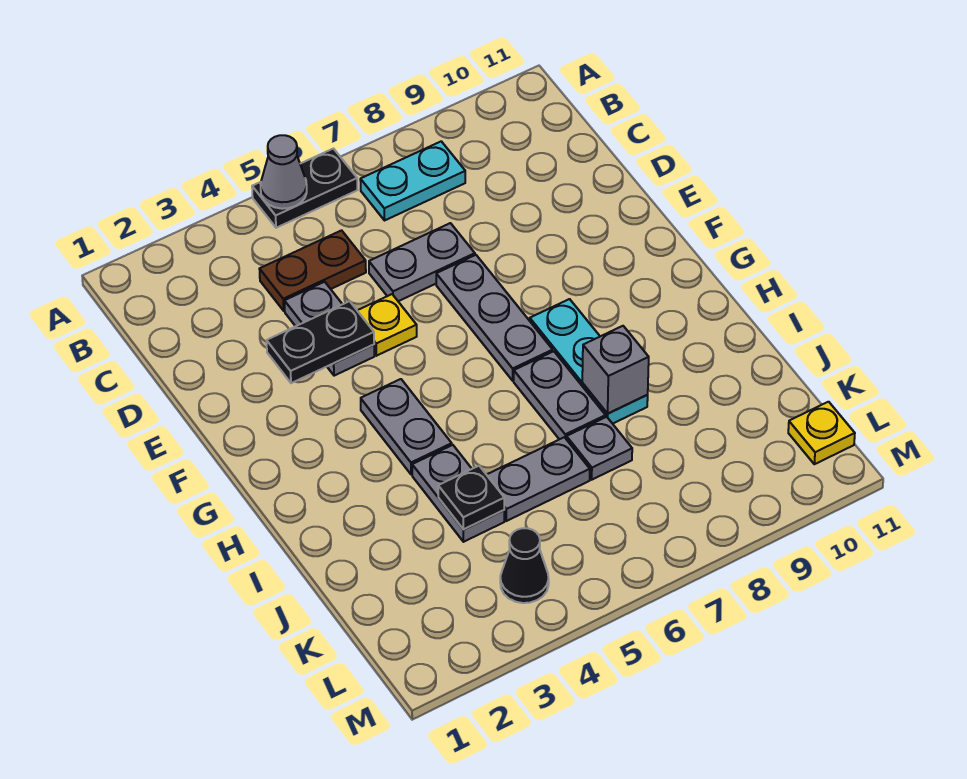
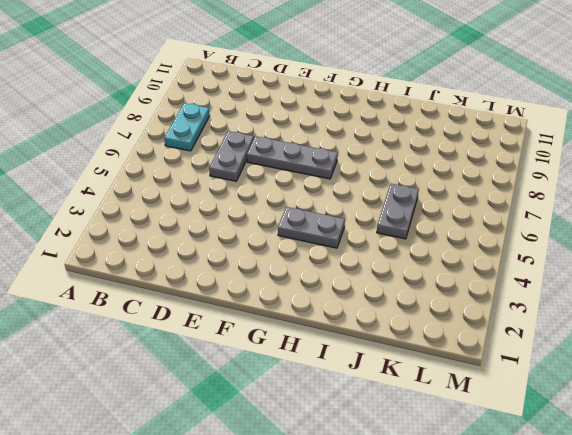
none -> black 1x2 plate [252,149,357,228]
none -> brown 1x2 plate [260,230,366,311]
none -> grey 1x2 plate [284,282,374,376]

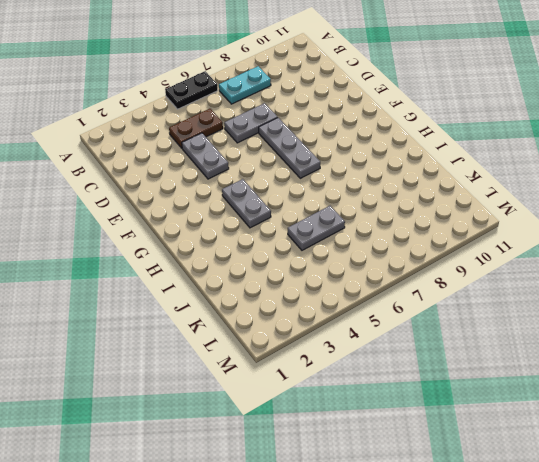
none -> yellow 1x1 plate [357,294,417,356]
none -> cyan 1x3 plate [530,299,648,424]
none -> grey 1x2 plate [514,351,606,439]

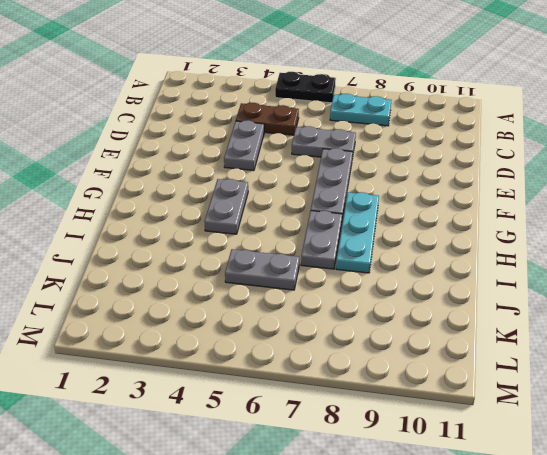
none -> yellow 1x1 plate [357,294,417,356]
none -> grey 1x2 plate [412,445,504,542]
none -> grey 1x1 plate [566,417,632,480]

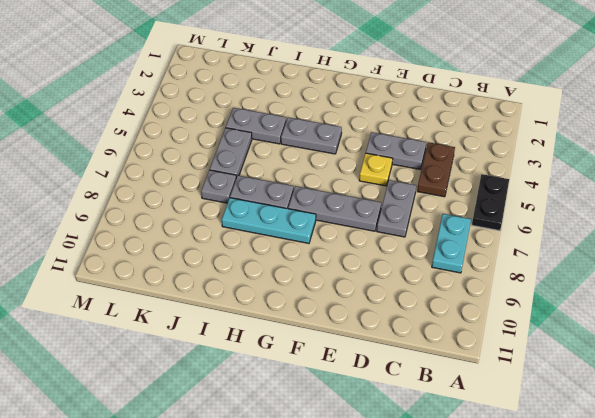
none -> black 1x1 cone [500,528,549,603]
none -> yellow 1x1 plate [788,402,855,464]
none -> grey 1x1 cone [261,135,307,209]

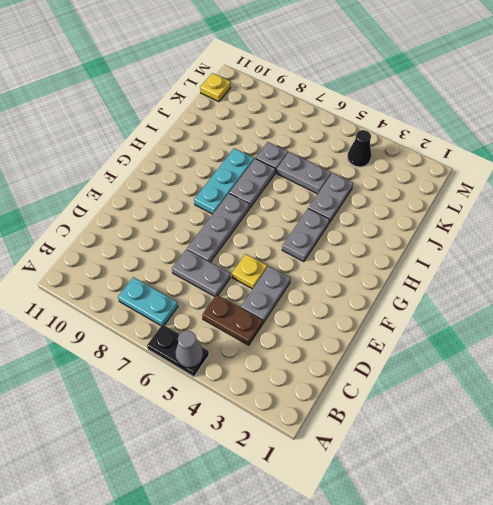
none -> black 1x2 plate [267,301,374,383]
none -> grey 1x1 brick [582,326,649,414]
none -> black 1x1 plate [438,466,504,530]

